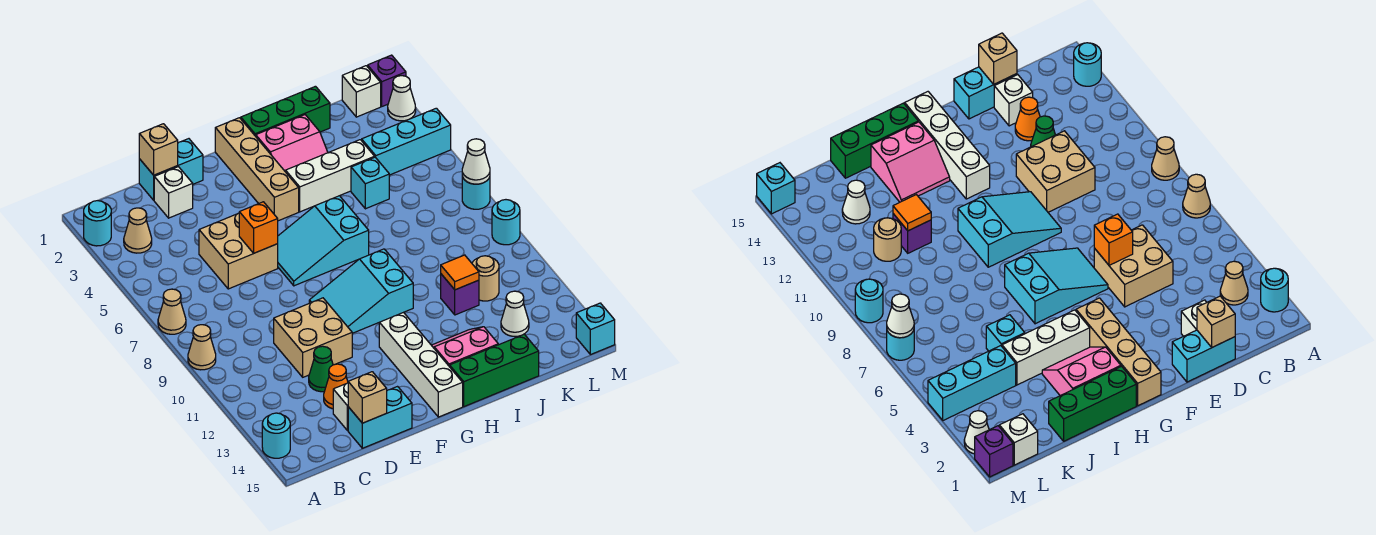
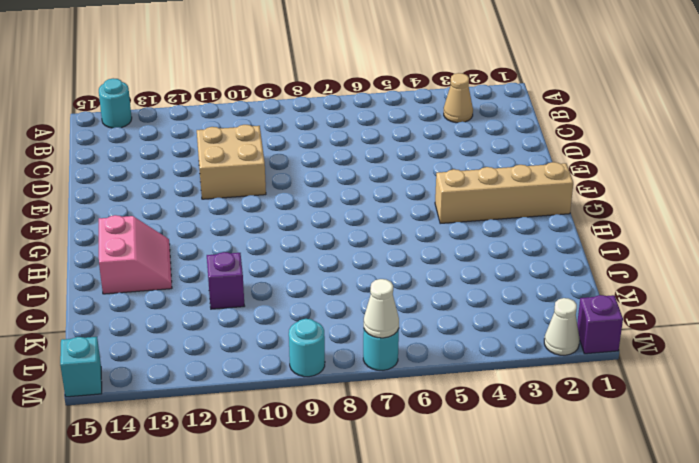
none -> cyan 1x1 round brick [84,201,111,246]
none -> tan 1x1 cone [158,289,186,334]
none -> tan 1x1 cone [188,325,216,370]
none -> cyan 1x2 brick [139,139,203,200]

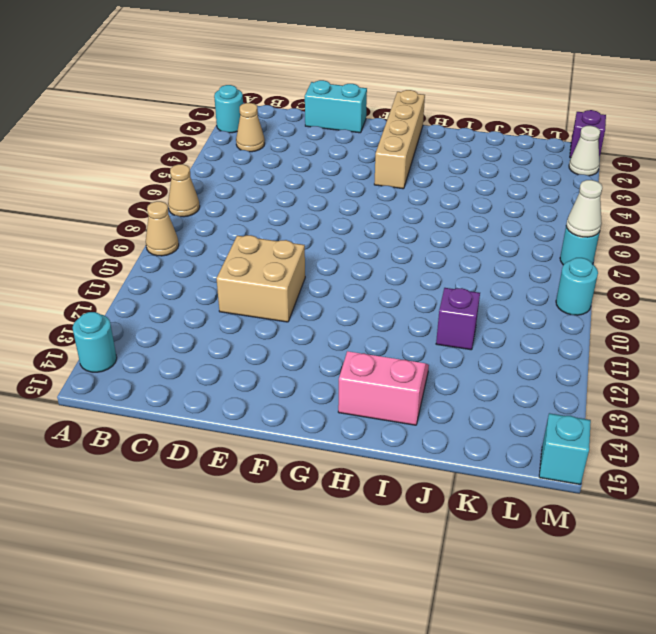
none -> white 1x1 brick [154,167,193,218]
none -> tan 2x2 brick [199,213,278,289]
none -> green 1x1 cone [309,346,333,392]
none -> orange 1x1 cone [324,364,348,409]

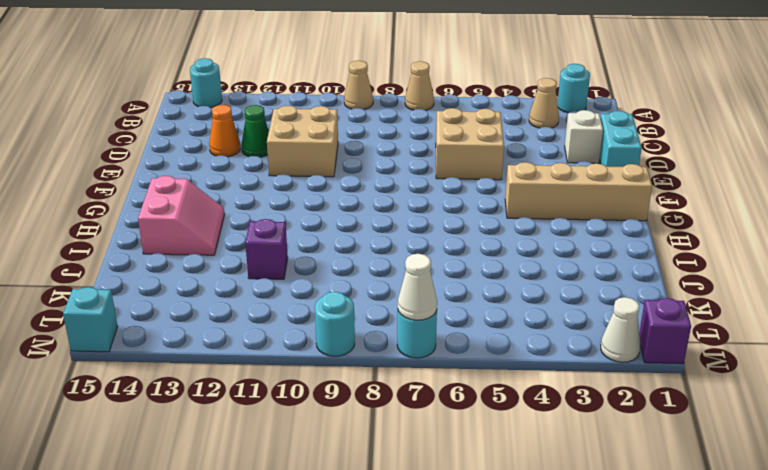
none -> white 1x1 brick [333,383,348,431]
none -> cyan 1x2 brick [348,387,412,448]
none -> cyan 2x3 slope [278,196,369,286]
none -> cyan 2x3 slope [309,249,413,333]

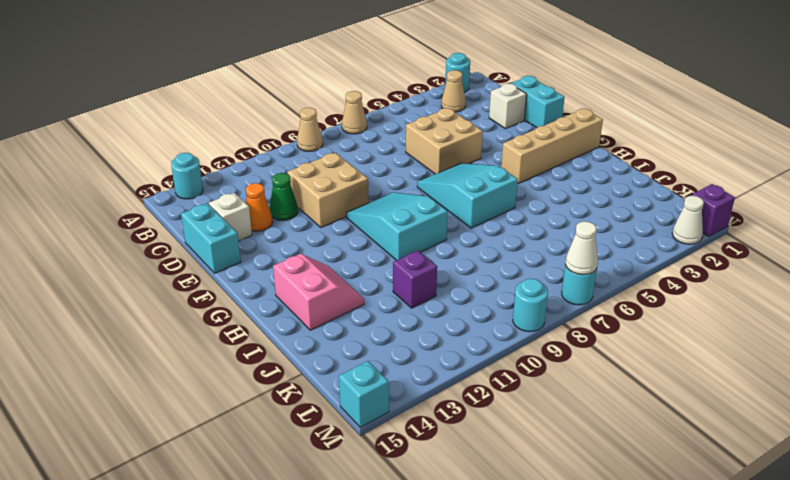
none -> white 1x4 brick [379,312,463,417]
none -> green 1x3 brick [241,86,330,136]
none -> pink 2x2 slope [256,115,328,172]
none -> white 1x3 brick [286,140,375,212]

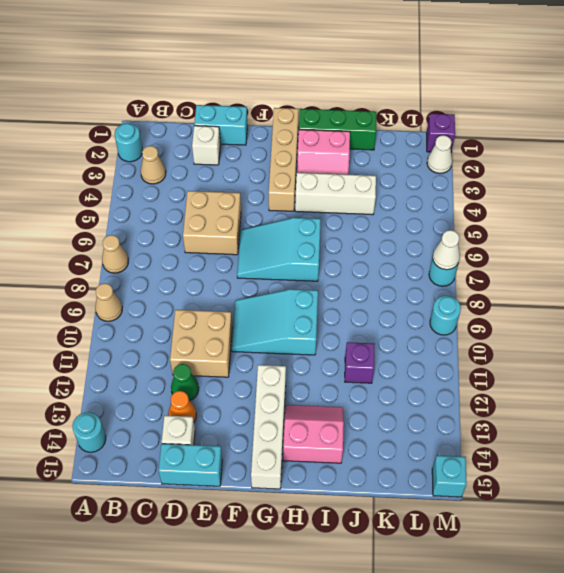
none -> green 1x3 brick [450,334,539,407]
none -> cyan 1x1 brick [351,157,389,209]
none -> cyan 1x3 brick [361,108,451,175]
none -> tan 1x1 round brick [472,256,499,301]

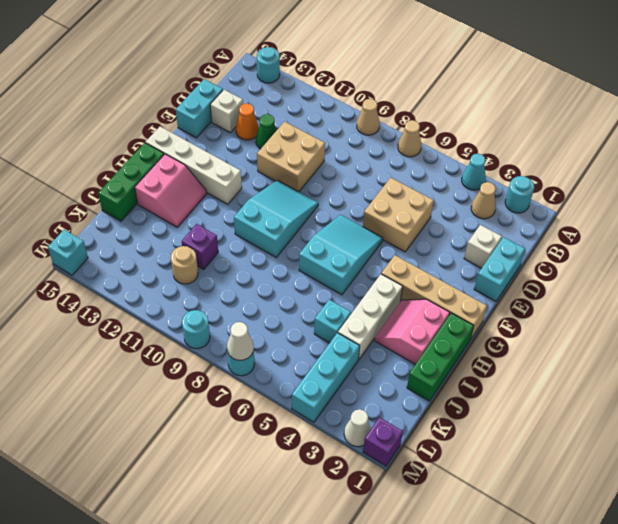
cyan 1x1 cone [462,154,486,190] -> none
none -> white 1x1 cone [501,291,529,336]
none -> white 1x1 brick [342,66,381,117]
none -> tan 1x1 brick [139,124,178,175]
none -> tan 1x1 brick [348,372,387,423]

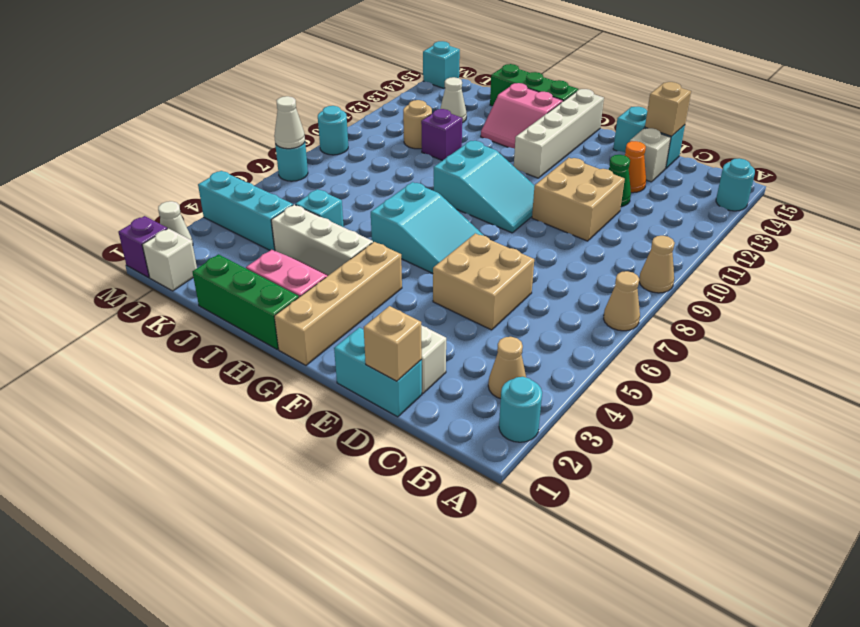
none -> orange 1x1 brick [239,202,278,253]
none -> orange 1x1 tile [441,255,479,290]

